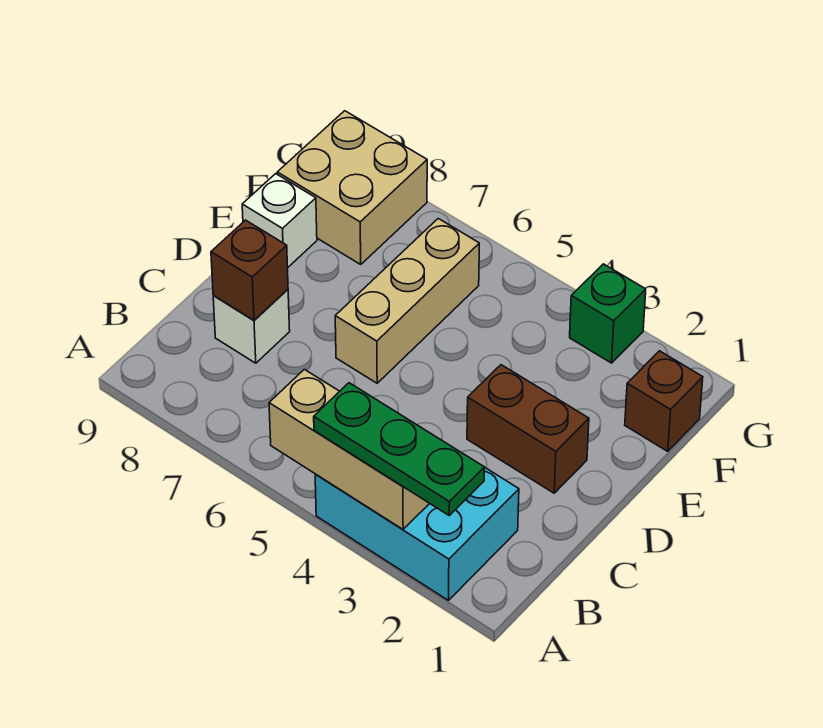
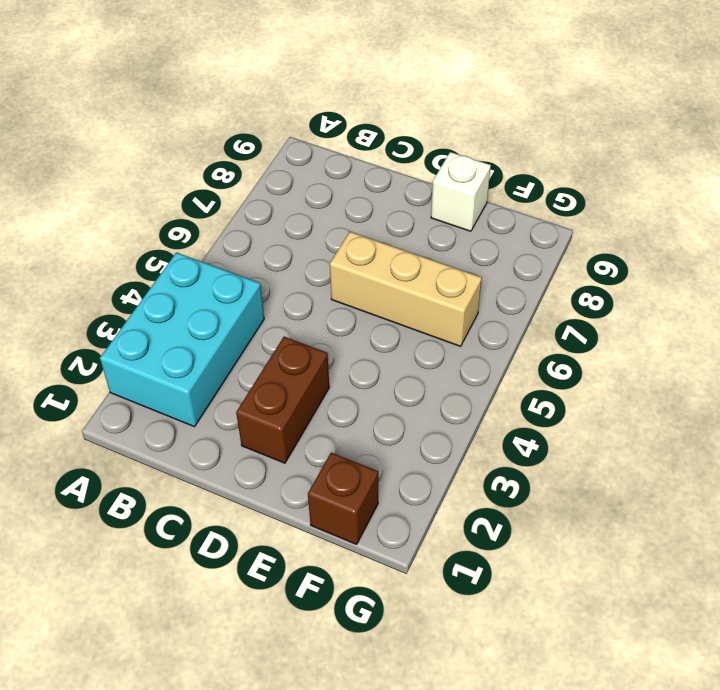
none -> white 1x1 brick [213,289,290,363]
none -> tan 2x2 brick [277,111,427,264]

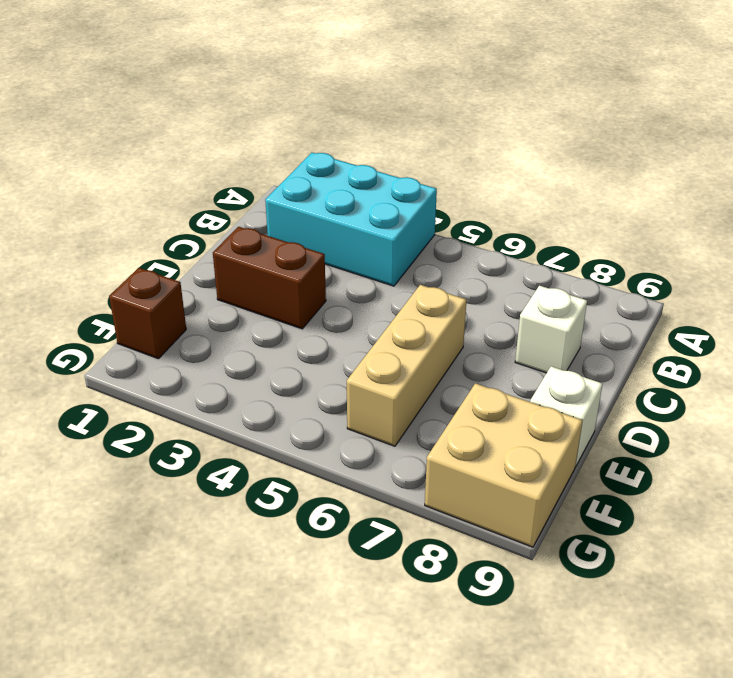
none -> green 1x1 brick [570,264,646,363]
none -> tan 1x3 brick [269,369,430,529]

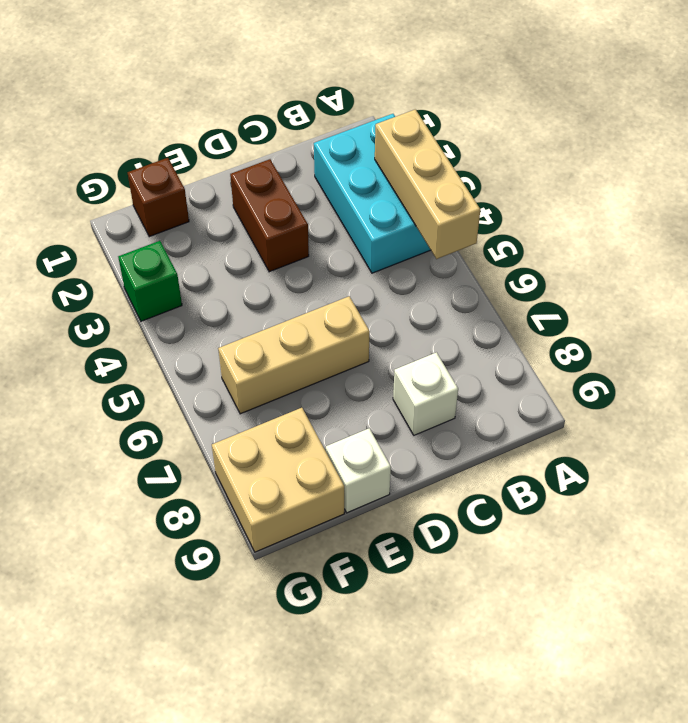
none -> brown 1x1 brick [211,220,288,320]
none -> green 1x3 plate [314,383,484,515]

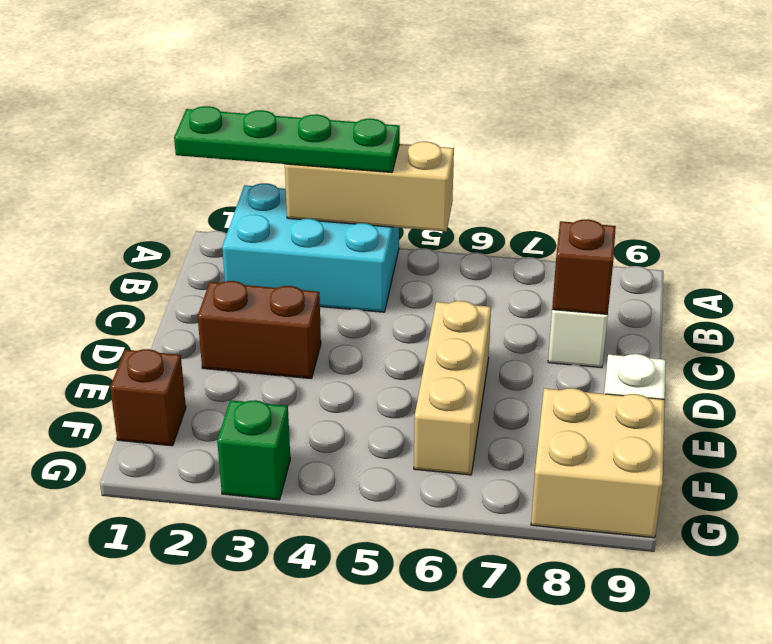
green 1x4 plate [174,106,400,173] -> green 1x3 plate [314,383,484,515]

